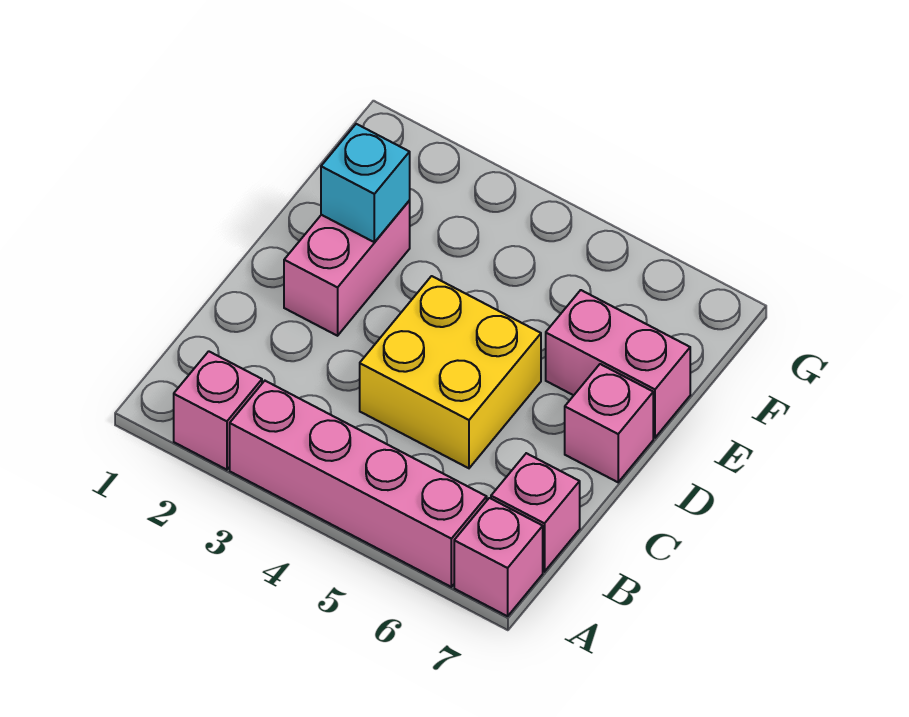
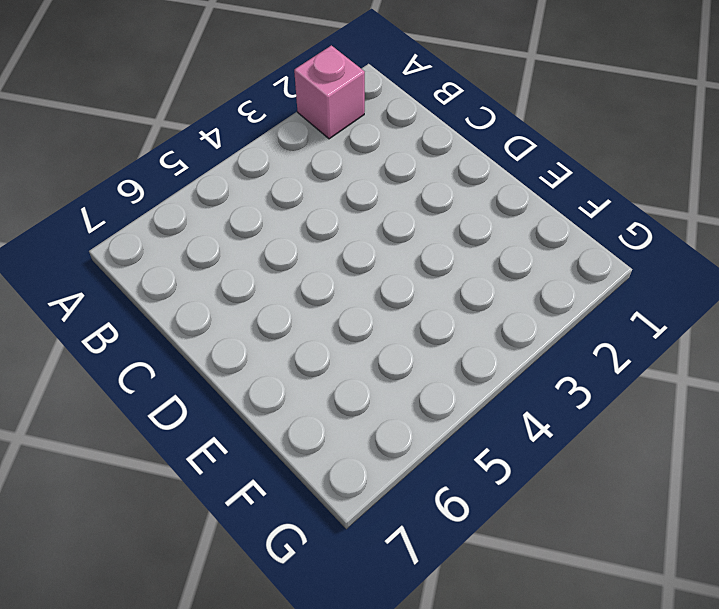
none -> pink 1x4 brick [230,381,487,587]
none -> pink 1x1 brick [454,498,543,616]

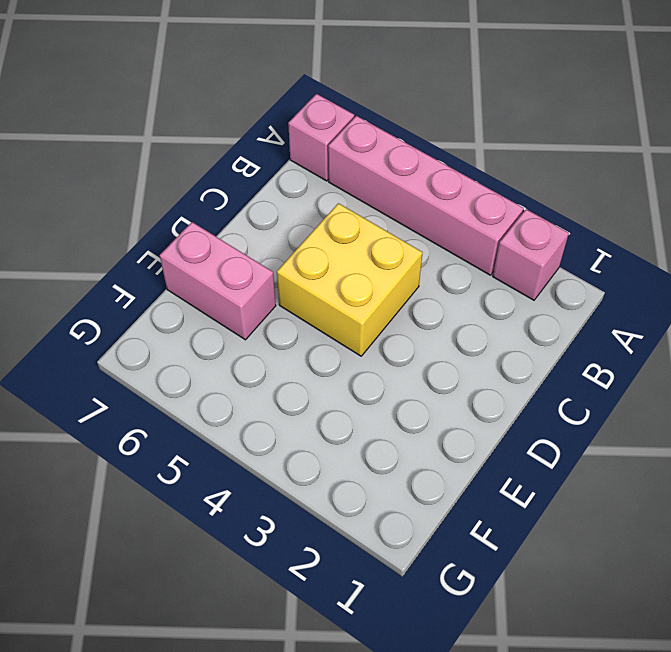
none -> pink 1x1 brick [491,453,580,572]
none -> pink 1x2 brick [284,201,410,336]

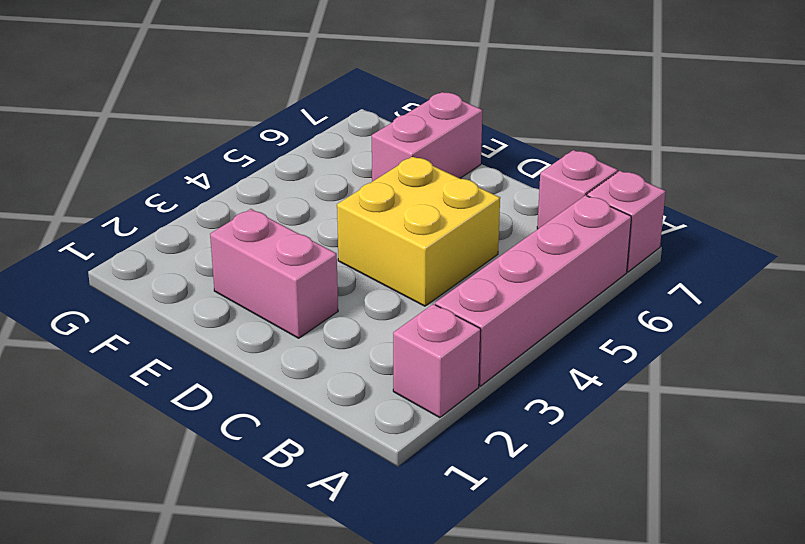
none -> pink 1x1 brick [565,364,653,482]
none -> cyan 1x1 brick [321,124,410,242]

